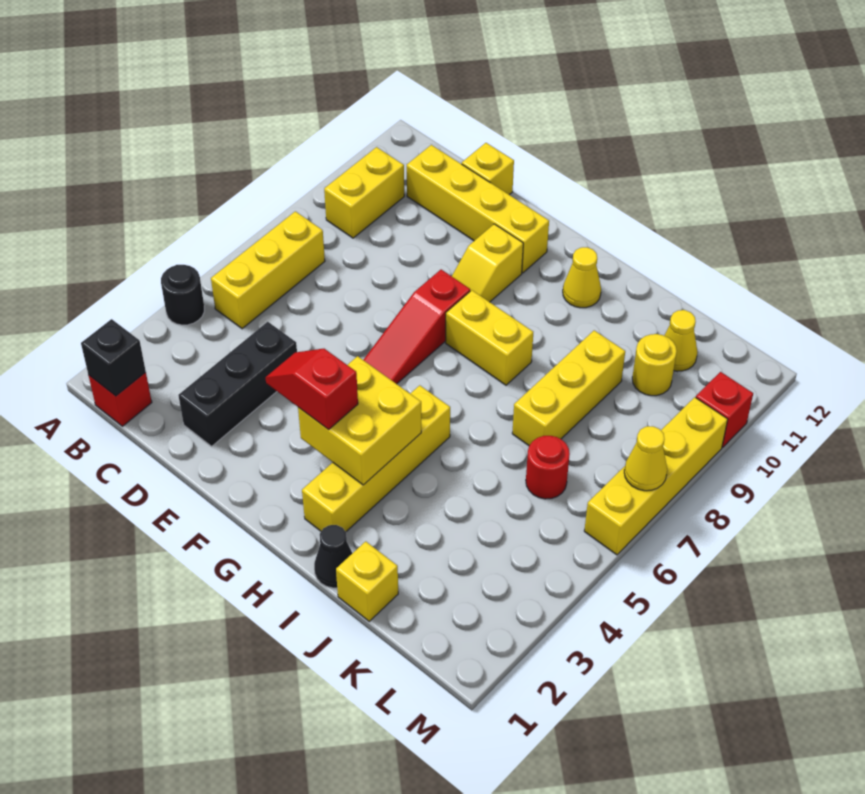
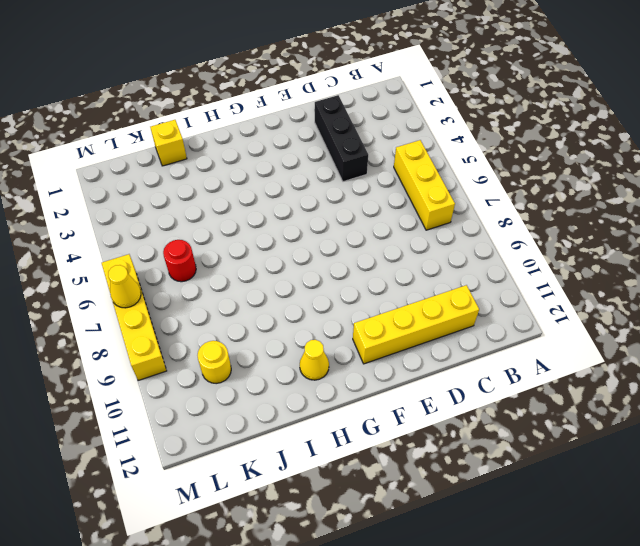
none -> black 1x1 round brick [161,265,204,325]
none -> red 1x1 brick [88,372,152,426]
none -> yellow 1x2 brick [324,147,404,238]

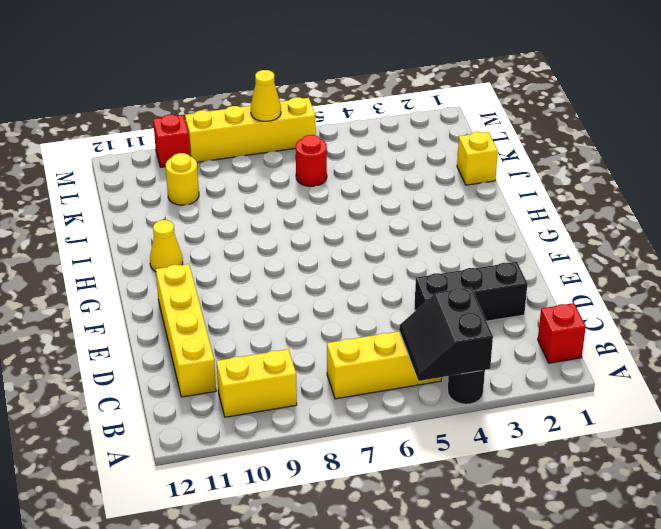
black 2x2 slope [399,287,493,381] -> none
none -> yellow 1x1 brick [462,143,514,195]
none -> red 1x3 slope [364,270,470,384]
none -> yellow 1x2 slope [452,224,523,302]

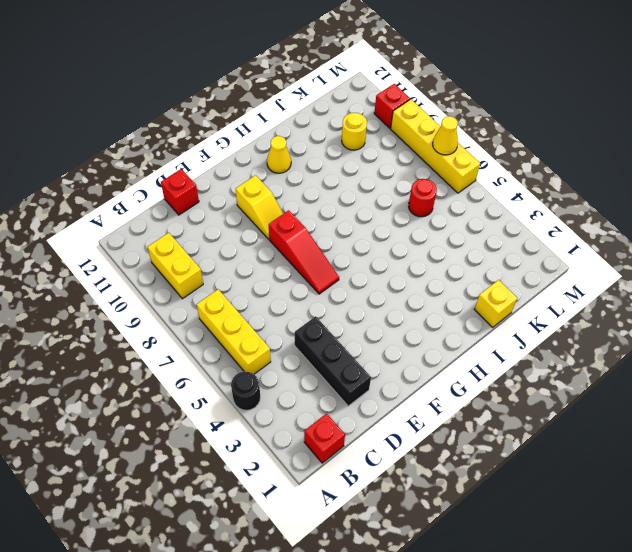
red 1x1 brick [161,169,199,215] -> yellow 1x1 brick [462,143,514,195]
none -> yellow 1x4 brick [407,145,549,273]
none -> yellow 1x2 brick [446,290,533,385]
none -> yellow 1x4 brick [302,385,450,532]

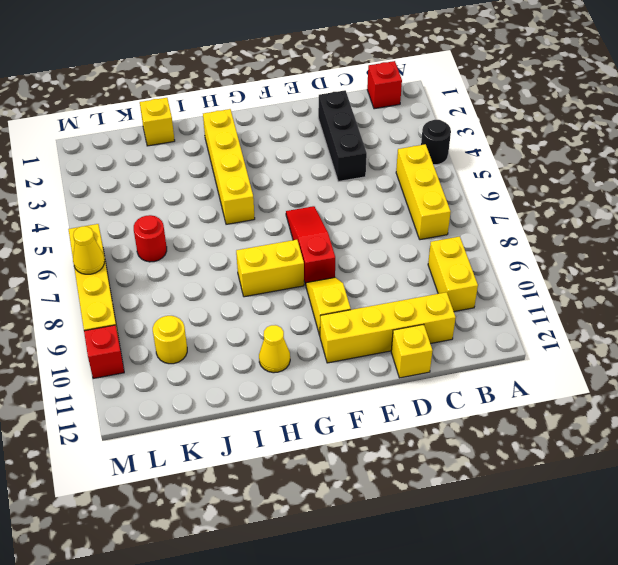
none -> black 1x1 cone [314,525,352,588]
none -> yellow 1x3 brick [512,330,625,445]
none -> yellow 1x1 cone [664,310,698,371]

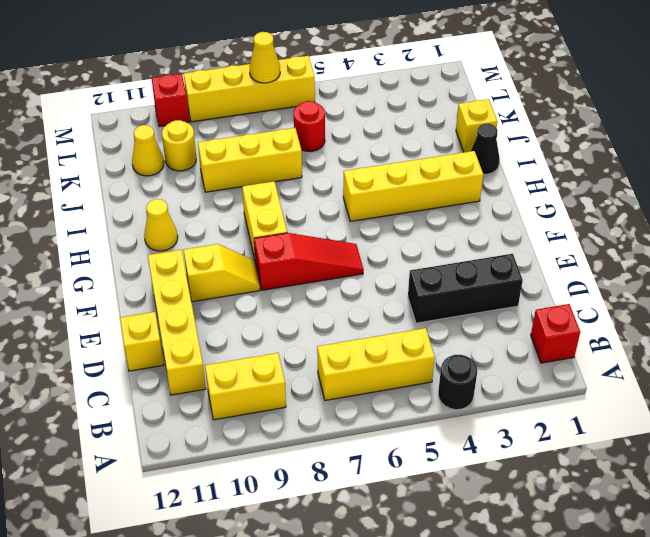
none -> black 1x1 brick [81,319,146,396]
none -> yellow 2x2 brick [298,356,421,485]
none -> red 1x2 slope [266,349,358,430]

